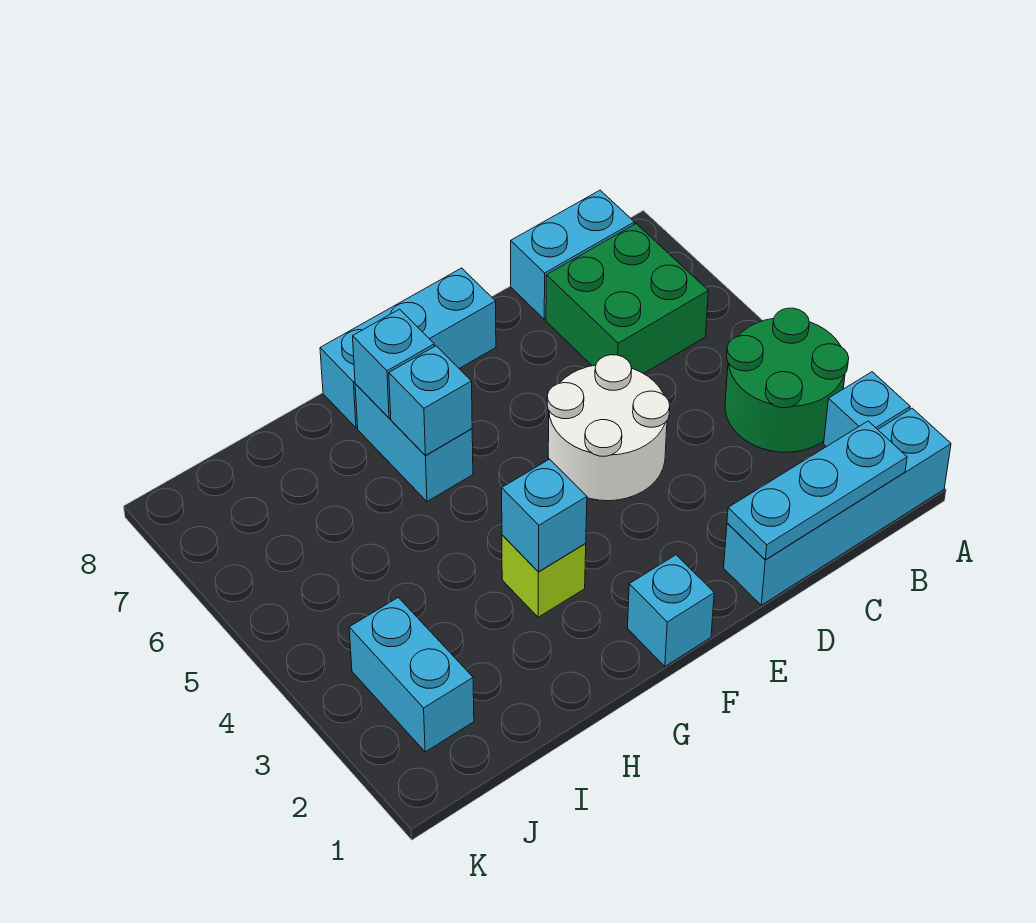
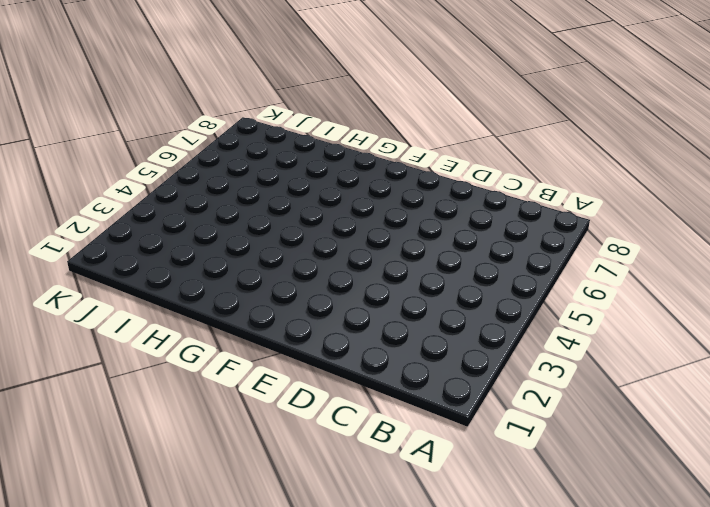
none -> cyan 1x4 brick [724,408,951,605]
none -> cyan 1x1 brick [824,372,910,447]
none -> green 2x2 round brick [725,308,849,452]

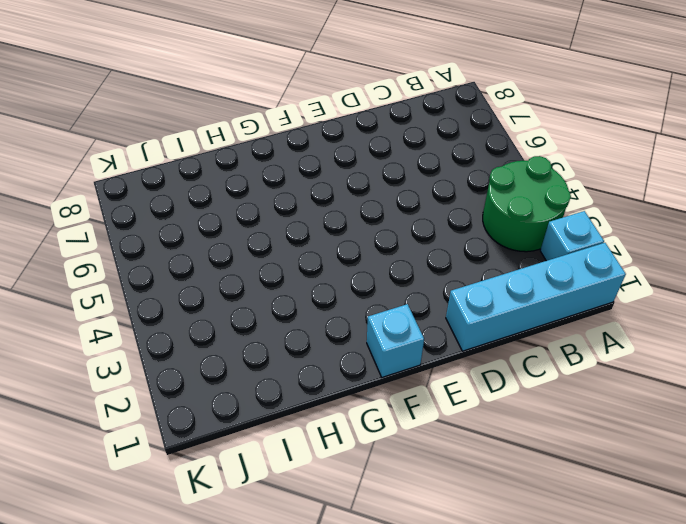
none -> green 2x2 brick [546,224,708,374]
none -> cyan 1x2 brick [511,190,634,319]
none -> white 2x2 round brick [547,355,670,501]

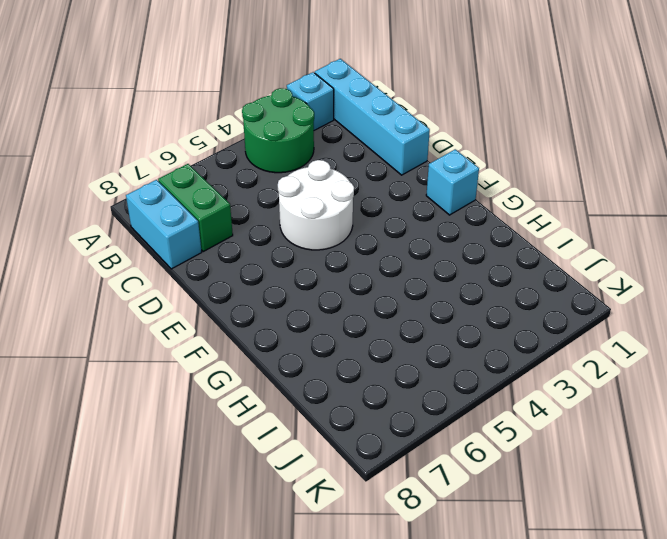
green 1x2 brick [158,164,233,252] -> green 2x2 brick [546,224,708,374]
none -> cyan 1x3 brick [320,268,496,428]
none -> lime 1x1 brick [502,535,586,617]
none -> cyan 1x2 brick [355,384,473,502]

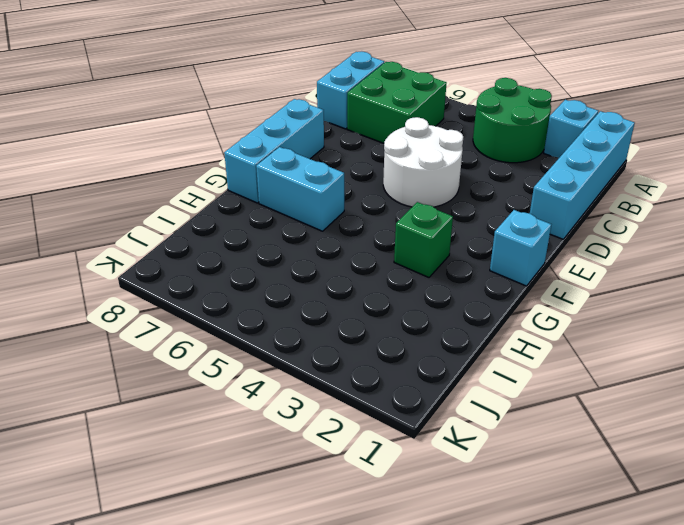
green 1x1 brick [394,202,453,277] -> lime 1x1 brick [502,535,586,617]
none -> cyan 1x2 brick [349,597,474,752]
none -> cyan 1x3 plate [727,421,907,560]
none -> cyan 1x1 brick [502,459,587,572]

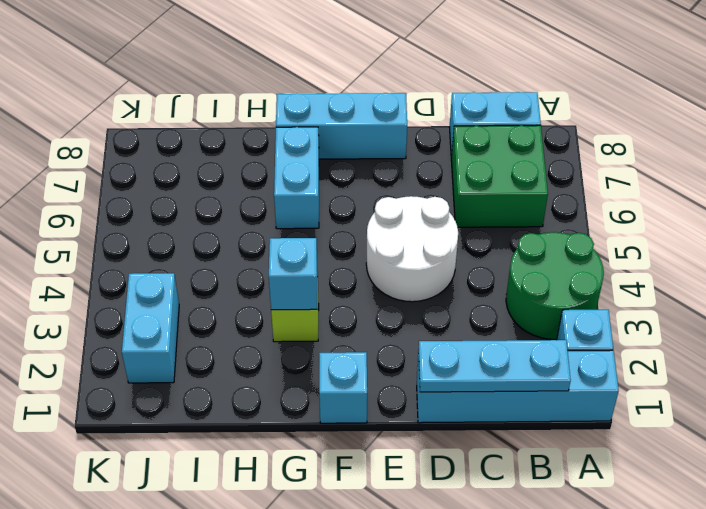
none -> cyan 1x1 brick [389,346,472,455]
none -> cyan 1x1 brick [353,309,434,418]

